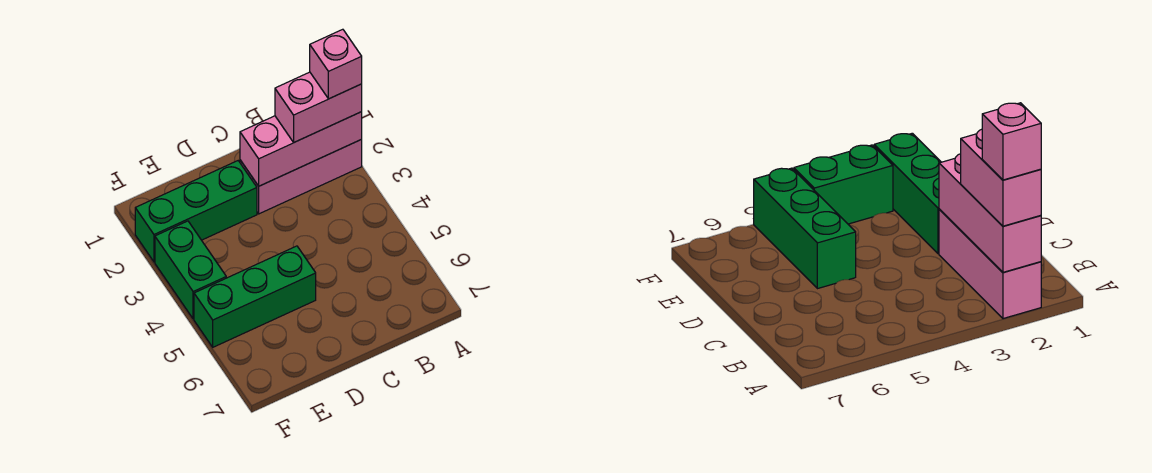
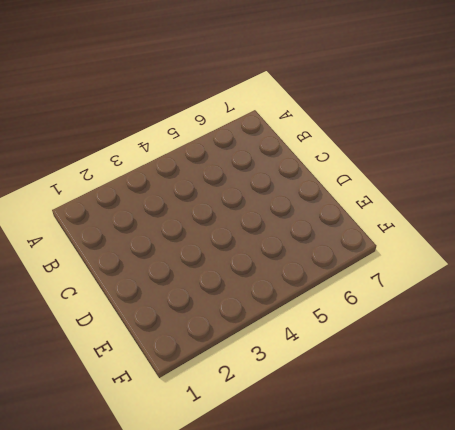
none -> pink 1x3 brick [240,140,362,214]
none -> green 1x3 brick [135,161,257,262]

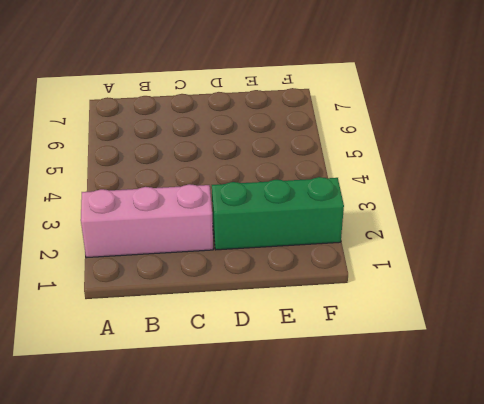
none -> green 1x3 brick [194,246,316,347]
none -> green 1x2 brick [155,221,226,319]

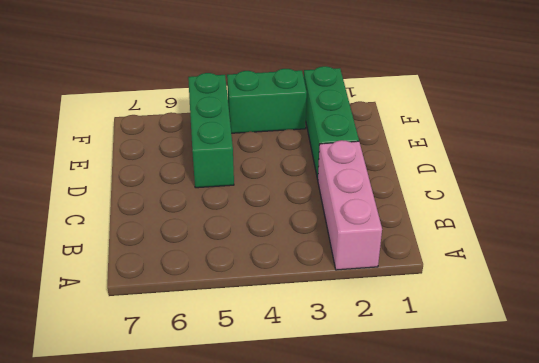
none -> pink 1x3 brick [240,112,362,186]
none -> pink 1x2 brick [275,72,362,142]

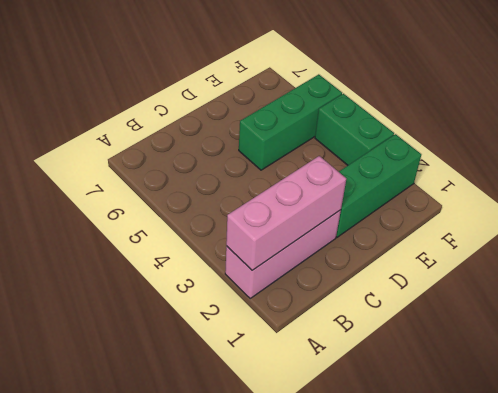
none -> pink 1x2 brick [275,72,362,142]
none -> pink 1x1 brick [310,29,362,99]

